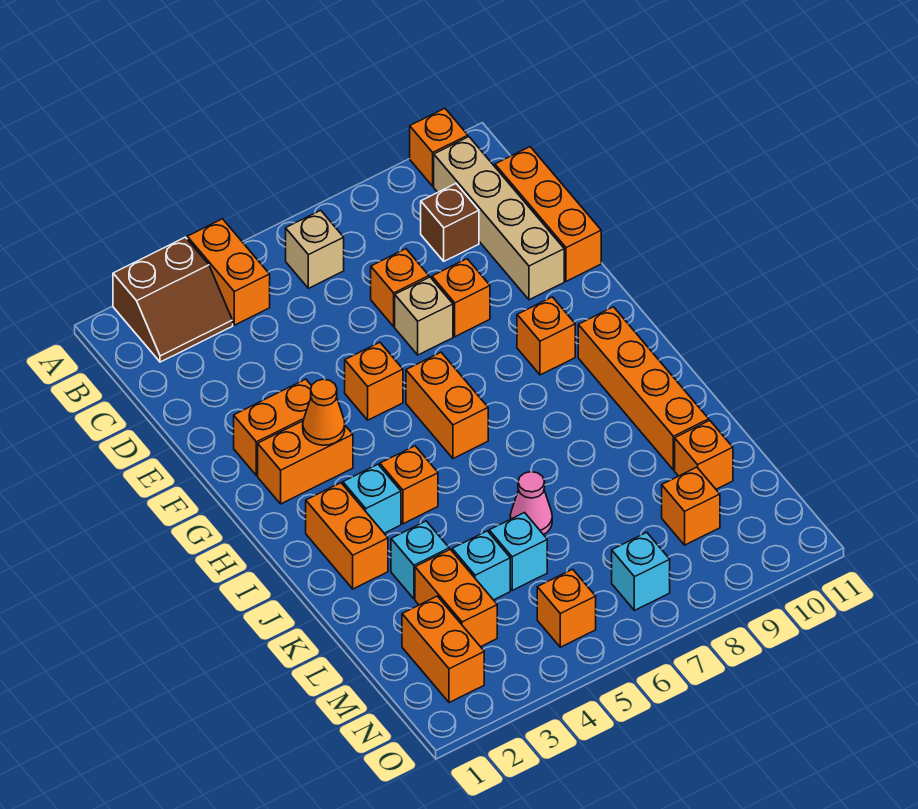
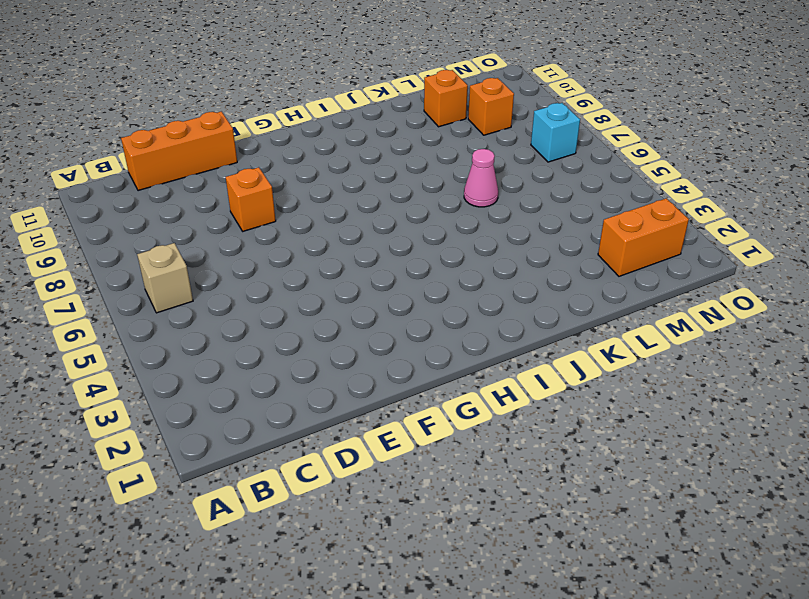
none -> brown 2x2 slope [113,237,233,362]
none -> orange 1x2 brick [187,219,270,325]
none -> orange 1x1 brick [410,108,468,186]
none -> tan 1x4 brick [434,137,564,300]

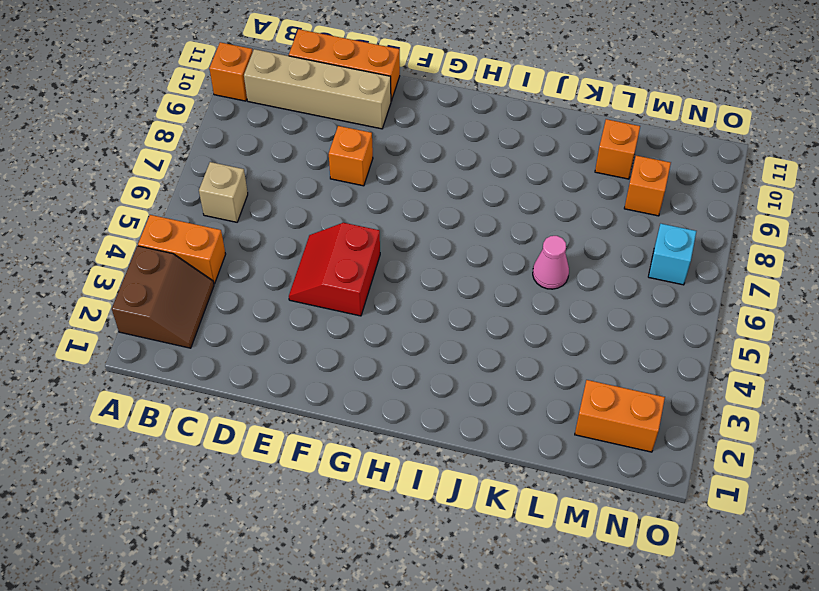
red 2x2 slope [289,223,380,316] -> orange 1x1 brick [345,342,403,420]
none -> brown 1x1 brick [421,184,479,261]
none -> orange 1x1 brick [371,249,429,327]
none -> tan 1x1 brick [395,277,453,355]
none -> orange 1x2 brick [234,379,312,476]

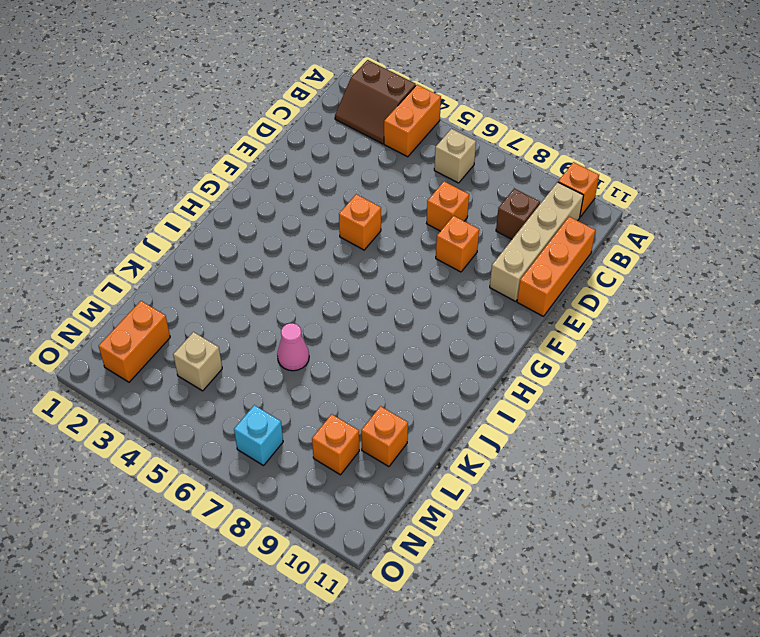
tan 1x1 brick [173,332,222,391] -> tan 1x1 brick moved to [395,277,453,355]
none -> orange 1x2 brick [234,379,312,476]
none -> orange 1x2 brick [258,421,353,504]
none -> orange 1x2 brick [406,352,488,459]
none -> orange 1x1 brick [517,297,575,375]

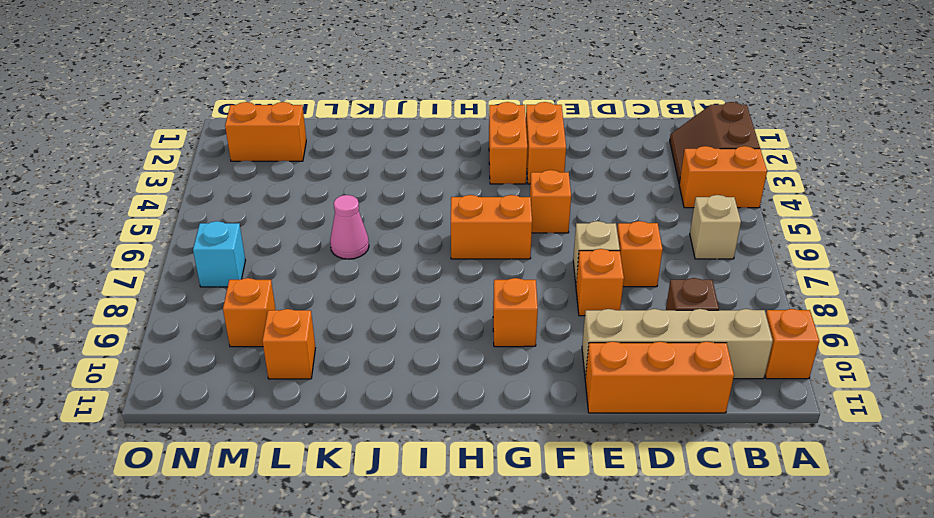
none -> orange 1x4 brick [578,307,709,470]
none -> orange 1x2 brick [306,483,388,589]
none -> cyan 1x1 brick [343,464,401,533]
none -> orange 1x1 brick [380,446,438,524]

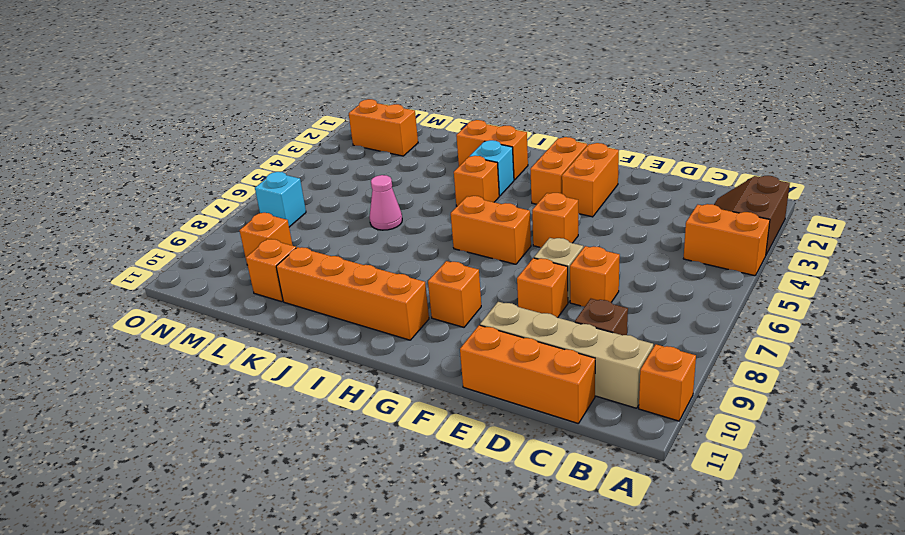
none -> tan 1x1 brick [286,210,344,288]
none -> cyan 1x1 brick [391,521,449,599]
none -> orange 1x2 brick [415,549,497,647]
none -> cyan 1x1 brick [452,531,510,600]

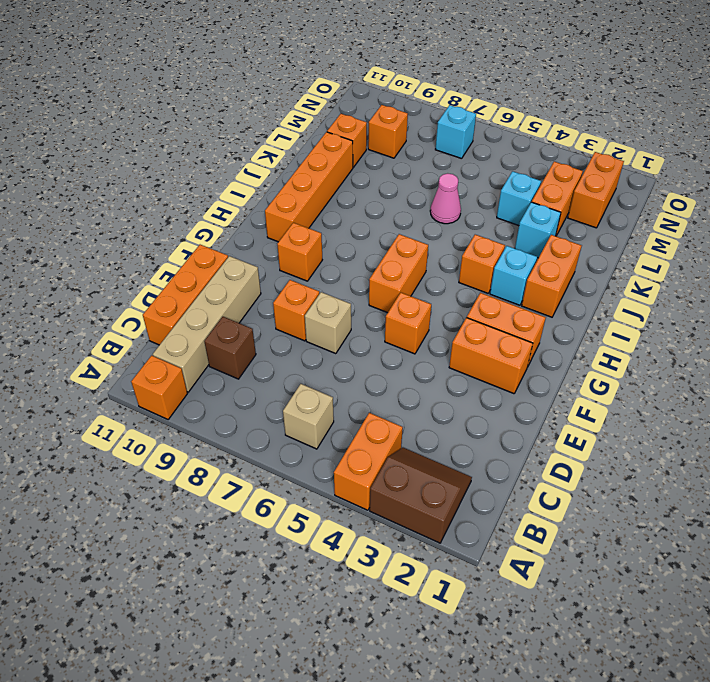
none -> orange 1x1 brick [371,249,429,327]
none -> cyan 1x1 brick [489,513,547,590]
none -> orange 1x1 brick [537,569,596,647]
none -> orange 1x1 cone [303,379,345,445]

